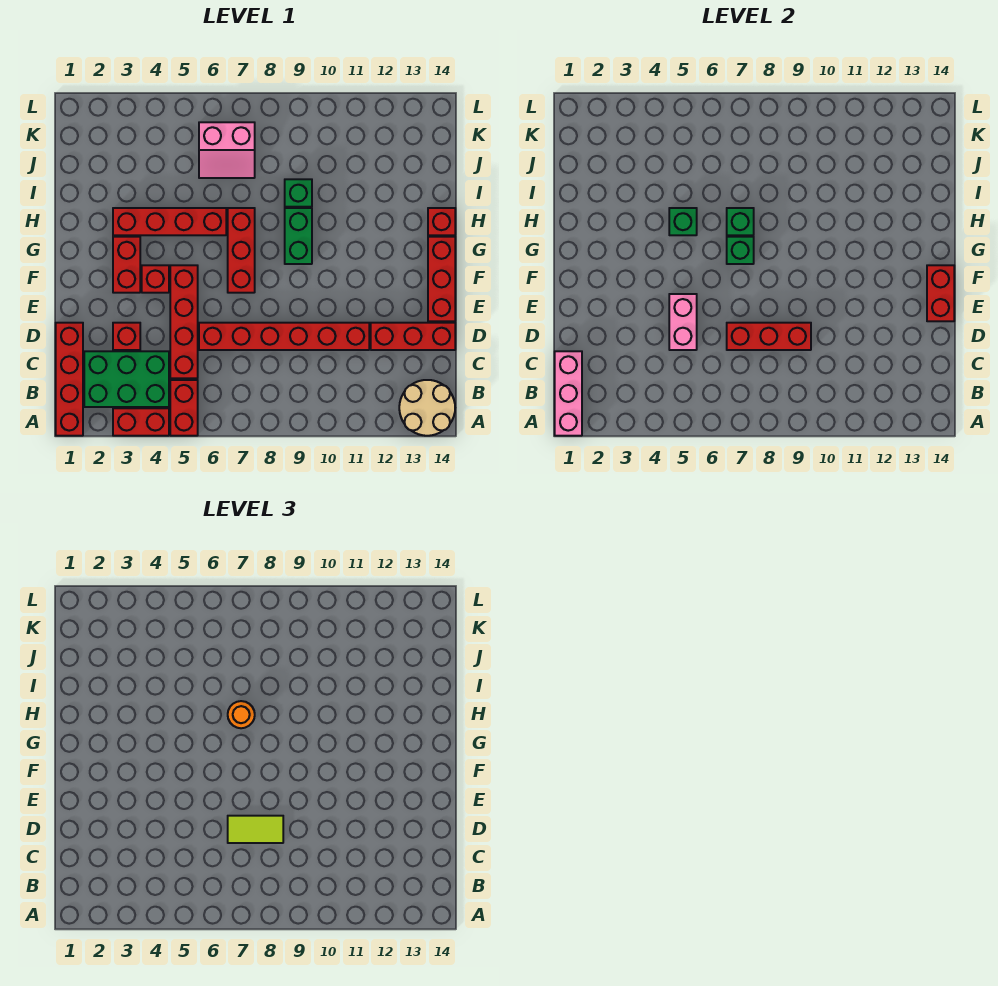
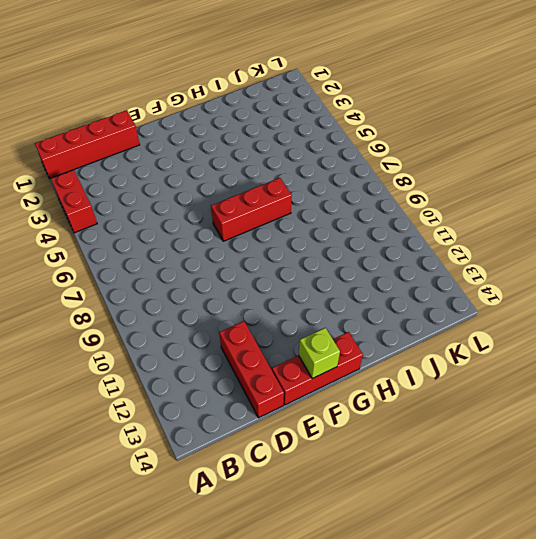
lime 1x1 brick [299,328,340,379] -> red 1x2 brick [927,265,954,321]
none -> red 1x2 brick [170,380,198,436]
none -> tan 2x2 round brick [399,380,455,436]
none -> green 2x3 brick [84,351,169,407]

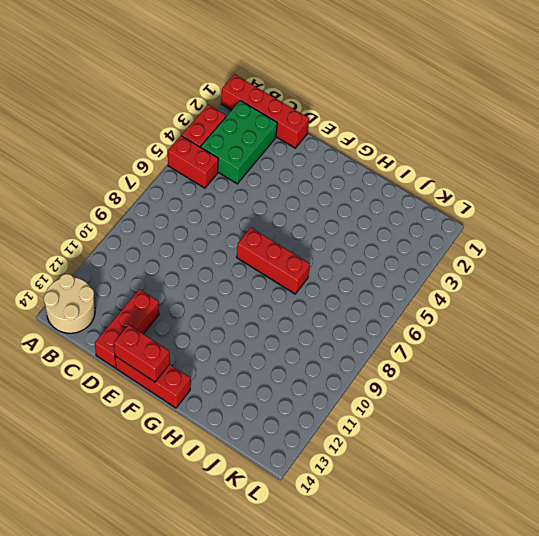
none -> red 1x4 brick [170,265,198,378]
none -> red 1x1 brick [113,323,140,350]
none -> red 1x6 brick [199,323,369,350]

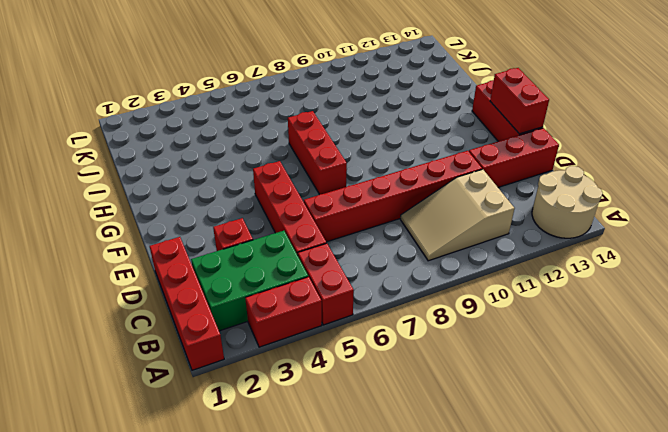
tan 2x3 slope [400,169,515,261] -> none
none -> red 1x2 brick [113,237,140,293]
none -> red 1x1 brick [142,265,169,293]
none -> green 1x2 brick [285,208,312,264]

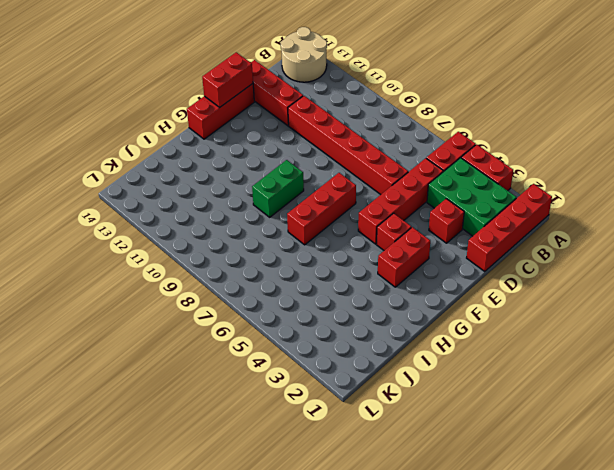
none -> red 1x4 brick [113,208,226,235]
none -> red 1x1 brick [428,208,455,235]
none -> green 1x1 brick [285,179,312,207]

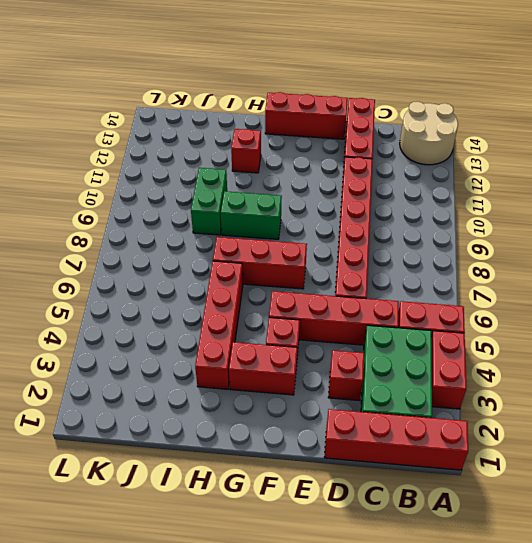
red 1x1 brick [231,129,261,173] -> red 1x1 brick moved to [428,208,455,235]
green 1x2 brick [191,168,227,235] -> green 1x1 brick [285,179,312,207]
none -> pink 2x2 slope [199,122,255,178]
none -> pink 1x3 brick [555,351,582,436]
none -> pink 1x2 brick [669,294,697,350]

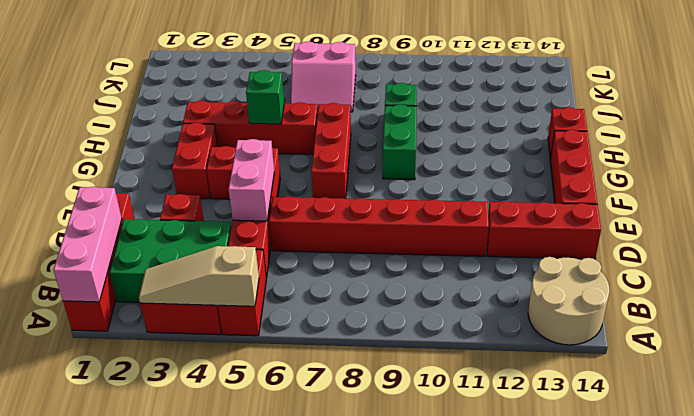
tan 1x3 slope [139,246,259,306] -> none
none -> red 1x3 brick [727,323,811,350]
none -> red 1x2 brick [927,265,954,321]
none -> green 1x1 brick [727,237,754,264]

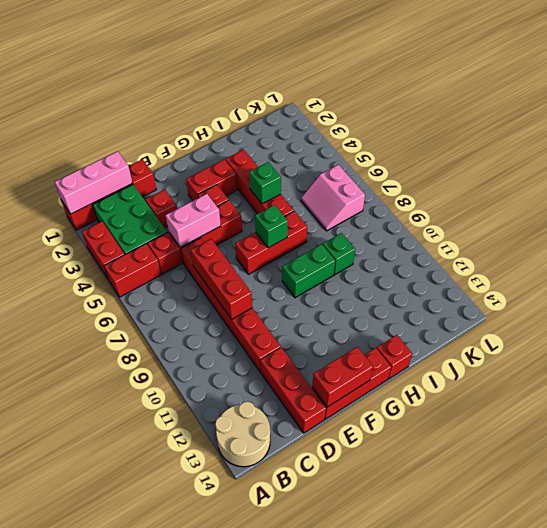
none -> green 1x1 brick [727,208,754,235]
none -> lime 1x2 tile [228,816,283,843]
none -> orange 1x1 round brick [228,701,255,728]

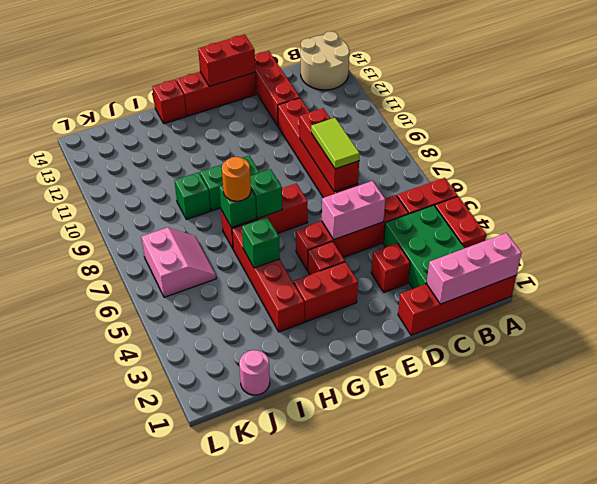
pink 1x1 round brick [239,350,270,395] -> none

